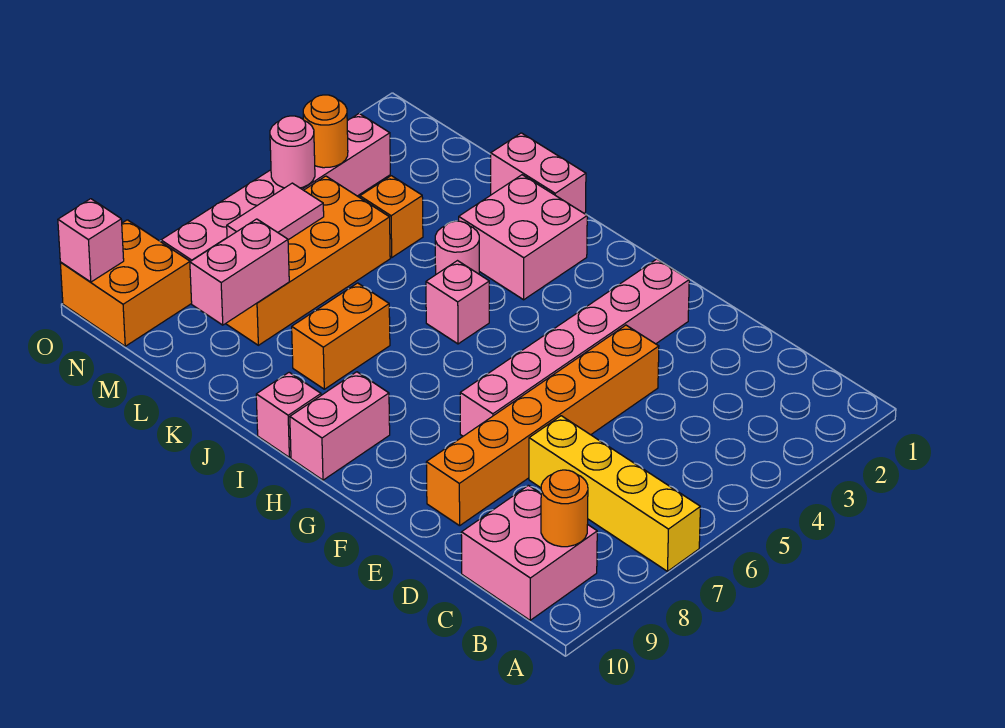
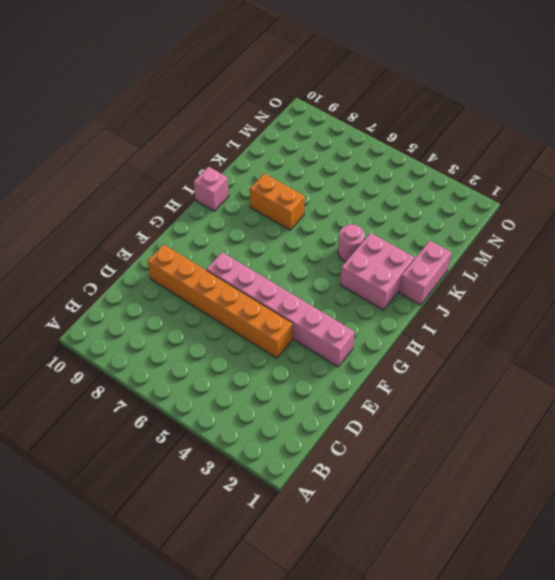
none -> yellow 1x4 brick [529,416,700,571]
none -> pink 2x2 brick [461,485,597,620]
none -> pink 1x2 brick [290,372,390,480]

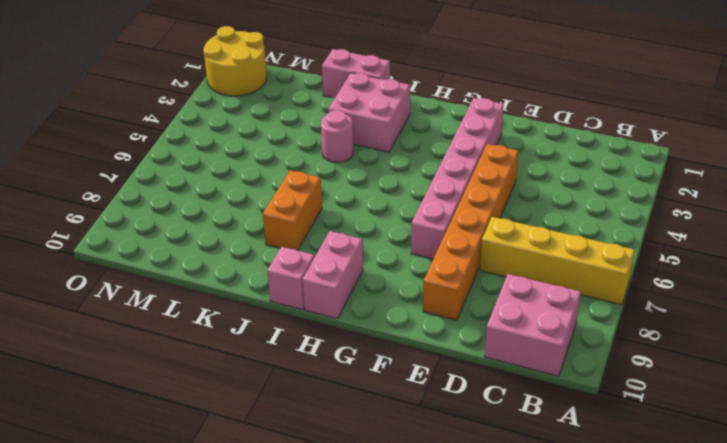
yellow 2x2 round brick [203,26,267,96] -> none
none -> pink 1x1 brick [426,261,489,344]
none -> orange 1x1 brick [360,176,423,257]
none -> orange 2x4 brick [226,176,390,345]

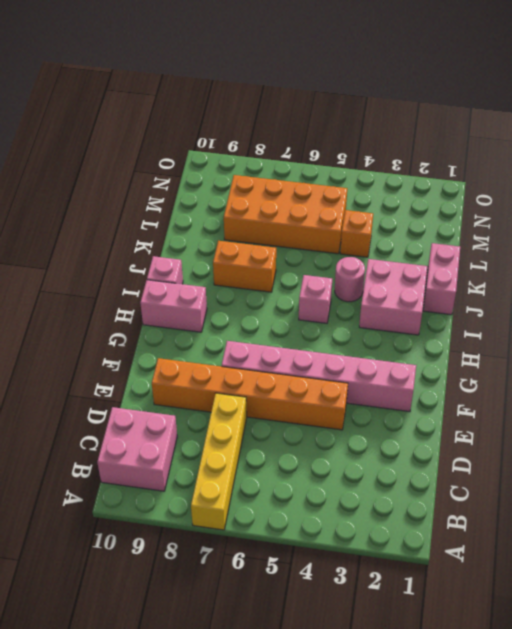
none -> pink 1x6 brick [161,114,390,262]
none -> orange 2x2 brick [60,220,192,346]
none -> orange 1x1 round brick [541,470,588,547]

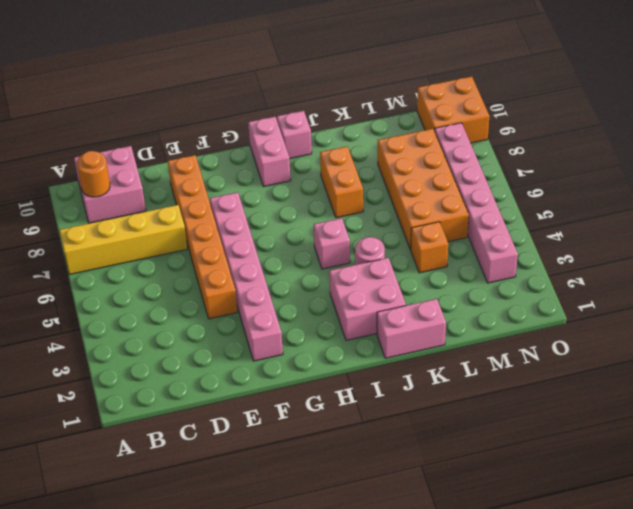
none -> pink 1x2 brick [190,219,289,325]
none -> pink 1x2 tile [227,183,324,240]
none -> orange 1x1 round brick [303,95,348,168]

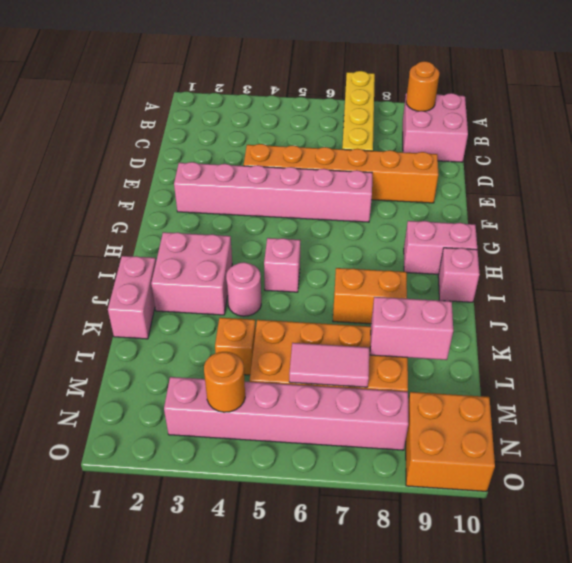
none -> pink 1x1 round brick [270,116,315,188]
none -> pink 1x1 brick [58,199,124,282]

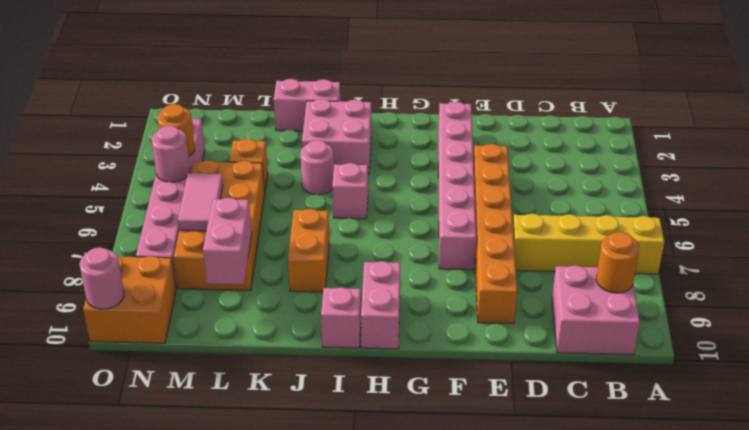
pink 1x1 round brick [80,247,124,309] -> pink 1x1 brick [58,199,124,282]

